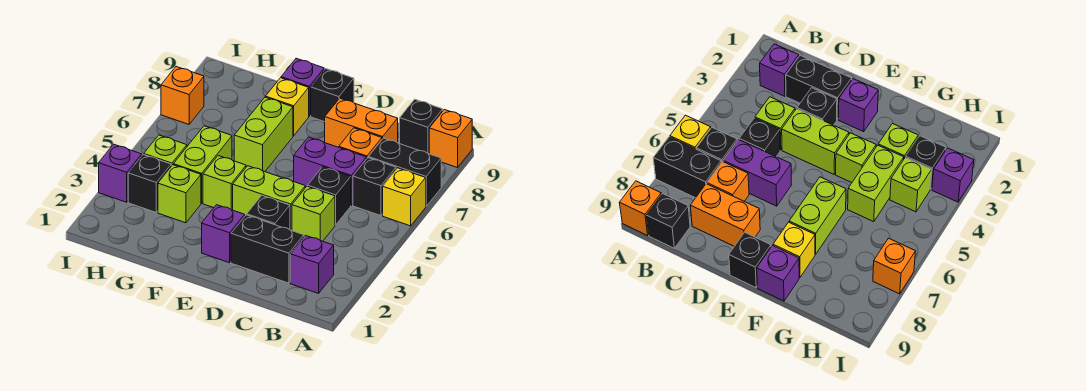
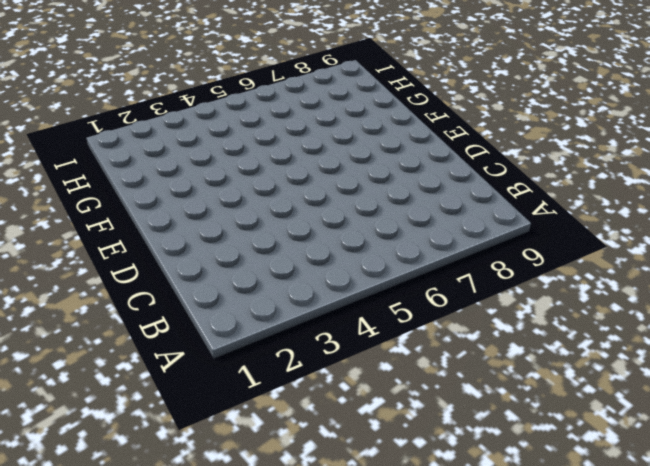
none -> yellow 1x1 brick [383,168,426,226]
none -> black 1x2 brick [368,138,441,206]
none -> orange 1x1 brick [429,110,472,168]

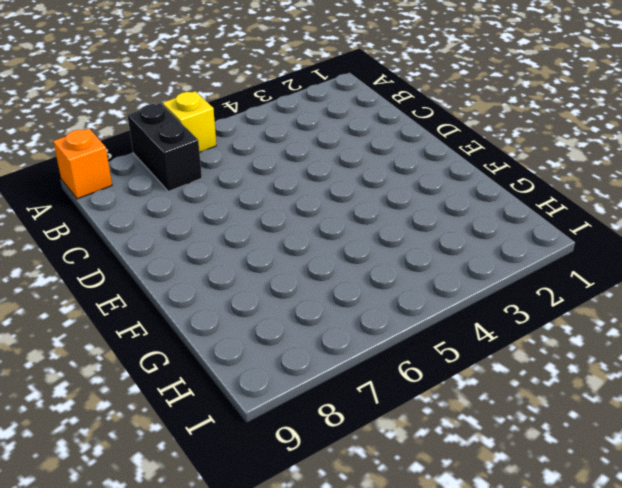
none -> purple 1x1 brick [290,235,334,293]
none -> black 1x1 brick [353,158,396,216]
none -> black 1x1 brick [400,99,443,154]

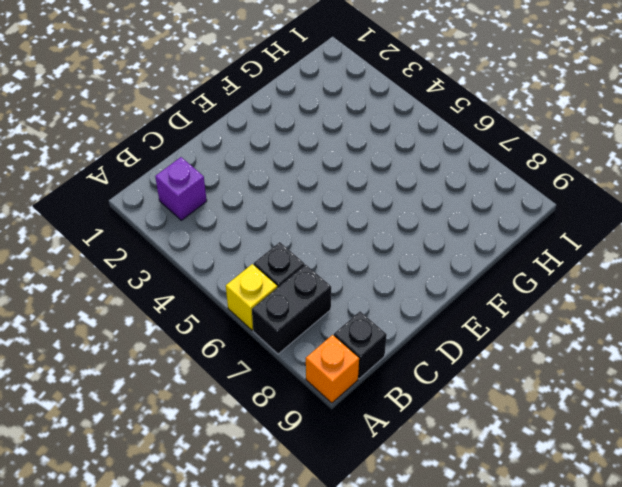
none -> black 1x2 brick [231,215,304,283]
none -> lime 1x1 brick [292,186,335,241]
none -> black 1x1 brick [308,167,351,225]

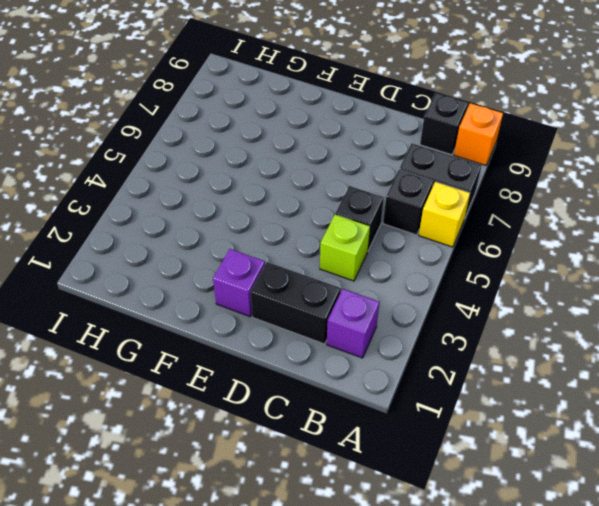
none -> purple 1x2 brick [294,137,366,205]
none -> orange 1x1 brick [339,128,382,159]
none -> orange 1x2 brick [325,98,398,147]

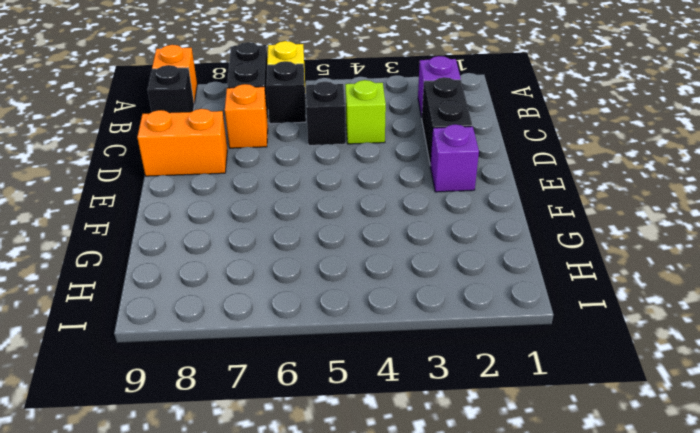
orange 1x2 brick [137,109,227,176] -> orange 1x2 brick turned to [325,98,398,147]
none -> purple 1x2 brick [294,137,366,205]
none -> black 1x1 brick [247,196,290,230]
none -> lime 1x2 brick [233,166,305,231]

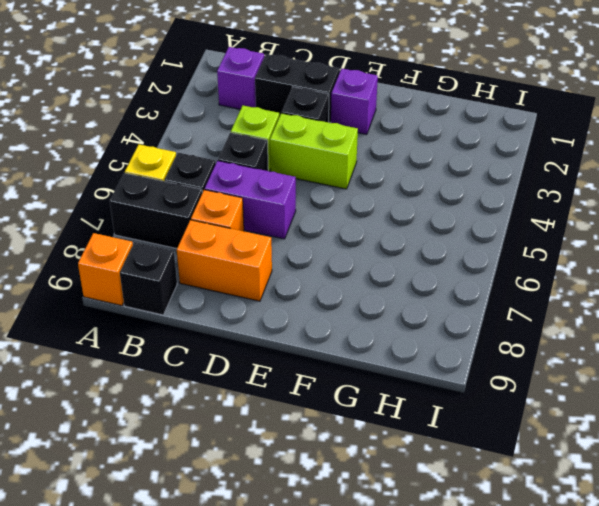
none -> black 1x1 brick [311,69,354,122]
none -> lime 1x1 brick [203,156,246,210]
none -> lime 1x2 brick [234,97,293,172]

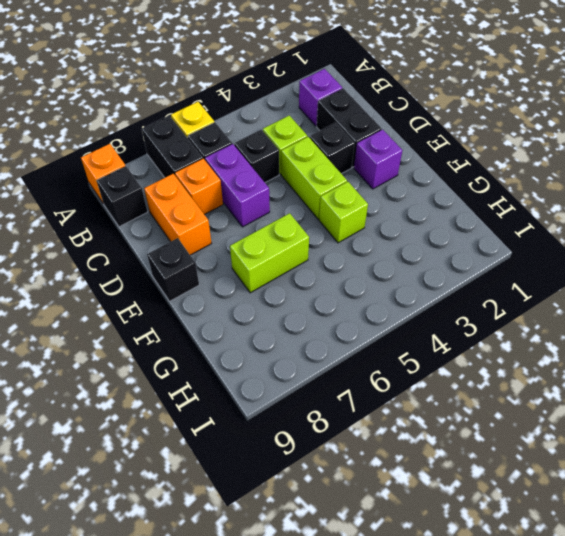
none -> yellow 1x1 brick [266,78,309,136]
none -> purple 1x1 brick [281,58,324,116]
none -> lime 1x1 brick [158,165,201,223]

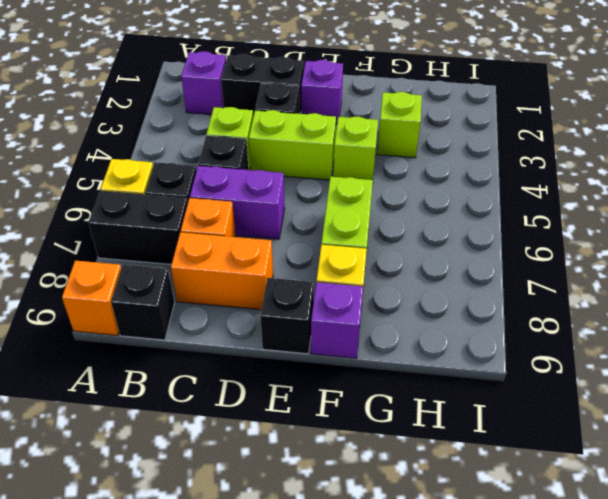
none -> lime 1x2 brick [173,126,232,203]
none -> black 1x1 brick [128,154,171,212]
none -> lime 1x1 brick [144,135,187,166]

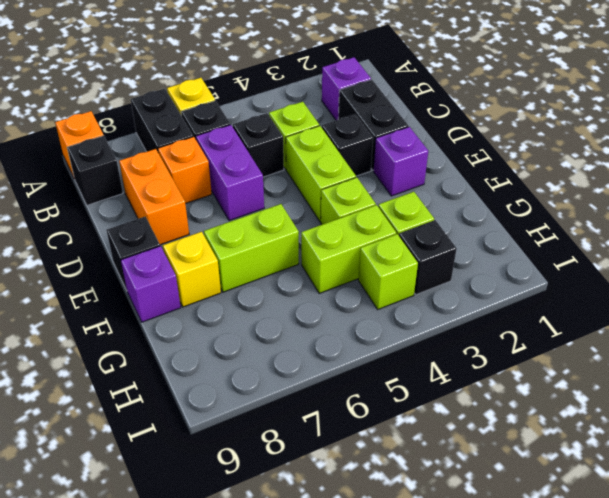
none -> purple 1x1 brick [99,144,142,202]
none -> orange 1x1 brick [161,67,204,124]

